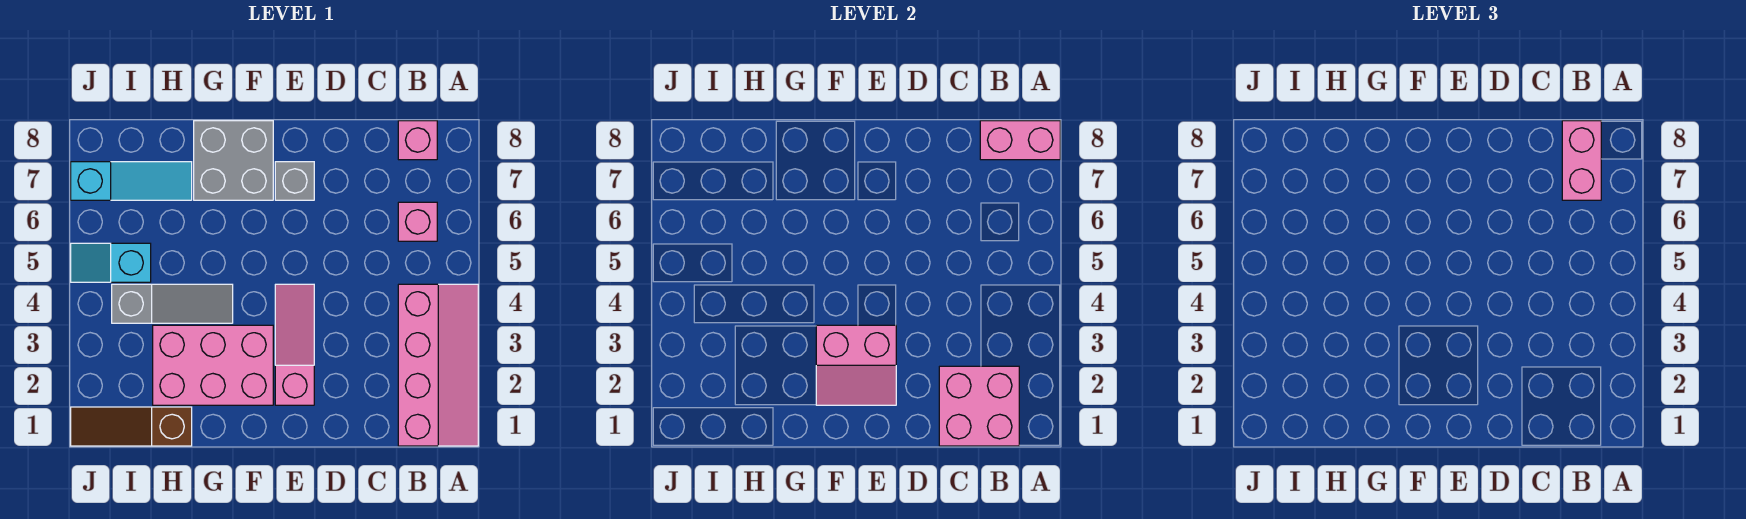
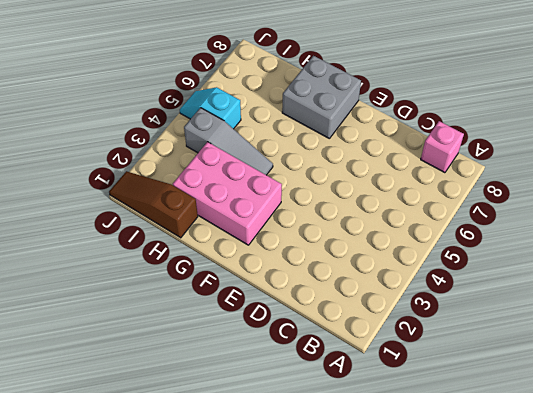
none -> pink 2x4 slope [398,284,478,446]
none -> pink 1x1 brick [398,202,437,241]
none -> pink 1x3 slope [275,284,314,405]

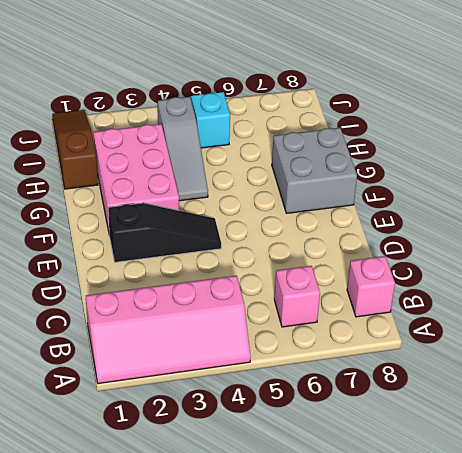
black 1x3 slope [108,203,221,262] -> pink 1x3 slope [275,284,314,405]
none -> grey 1x1 brick [275,162,314,200]
none -> cyan 1x3 slope [71,162,192,200]
none -> pink 1x2 brick [980,121,1060,160]

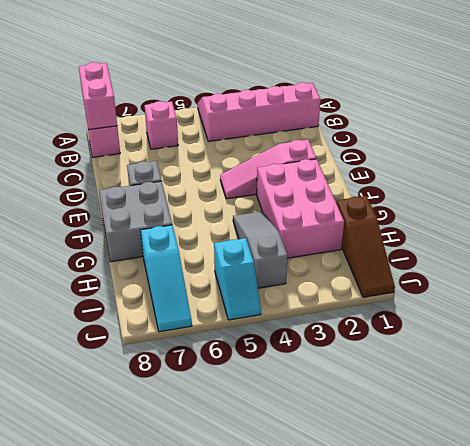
cyan 1x3 slope [141,225,192,332] -> cyan 1x3 slope turned to [71,162,192,200]
none -> pink 2x2 brick [939,366,1019,446]
none -> pink 2x2 slope [816,325,896,405]
none -> pink 1x2 brick [1562,121,1601,200]

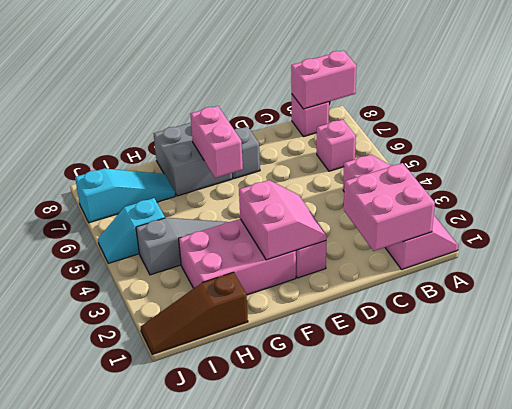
pink 2x2 slope [239,180,327,260] -> pink 2x2 slope turned to [816,325,896,405]
pink 1x2 brick [190,106,243,178] -> pink 1x2 brick moved to [1562,121,1601,200]

